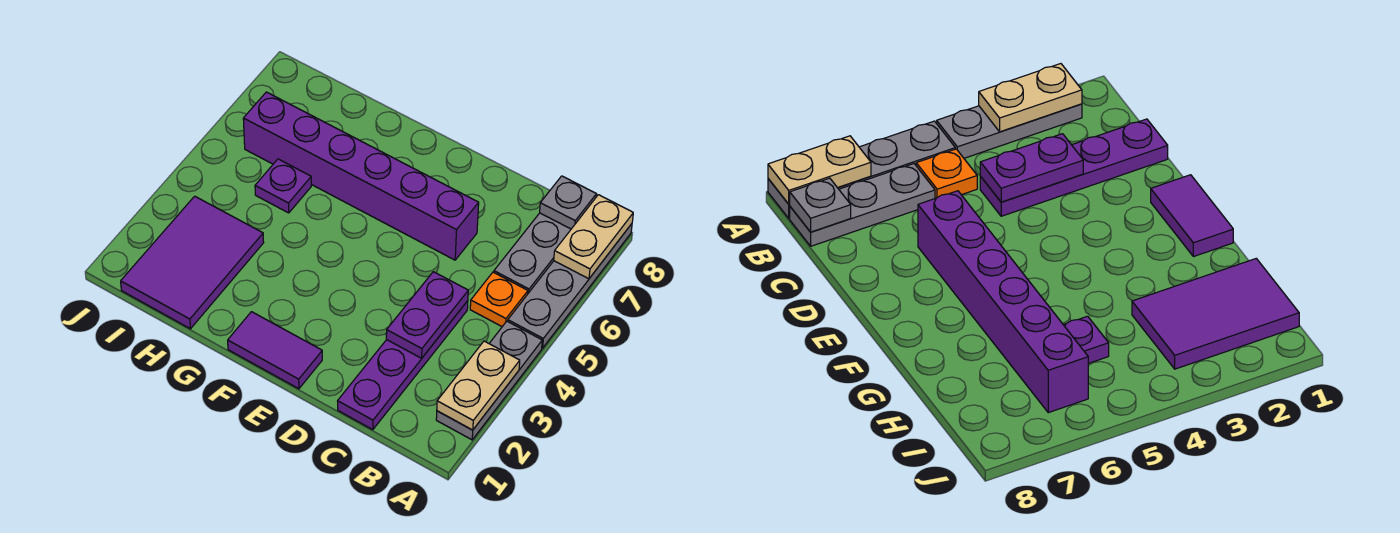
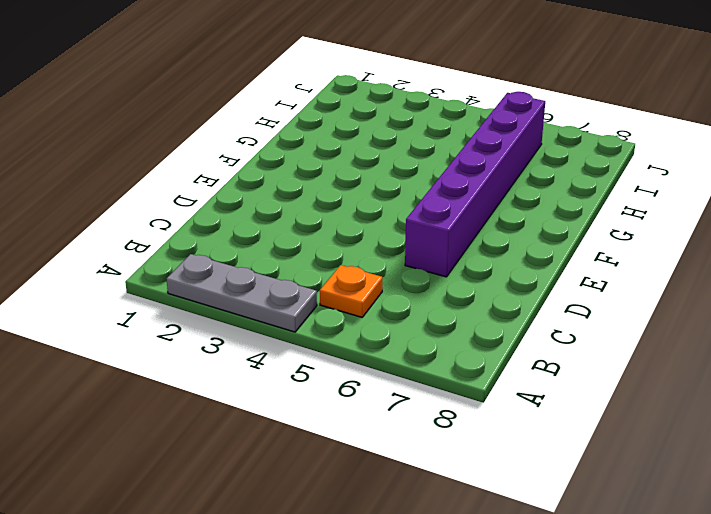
none -> grey 1x4 plate [508,224,632,348]
none -> grey 1x3 plate [494,213,571,293]
none -> purple 1x4 plate [338,301,468,430]

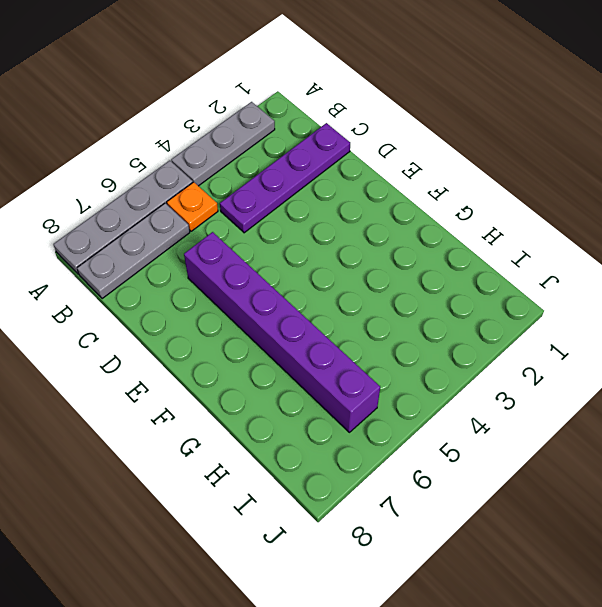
none -> purple 1x2 tile [228,312,322,389]
none -> purple 2x3 tile [121,196,264,329]
none -> purple 1x1 plate [255,159,311,213]

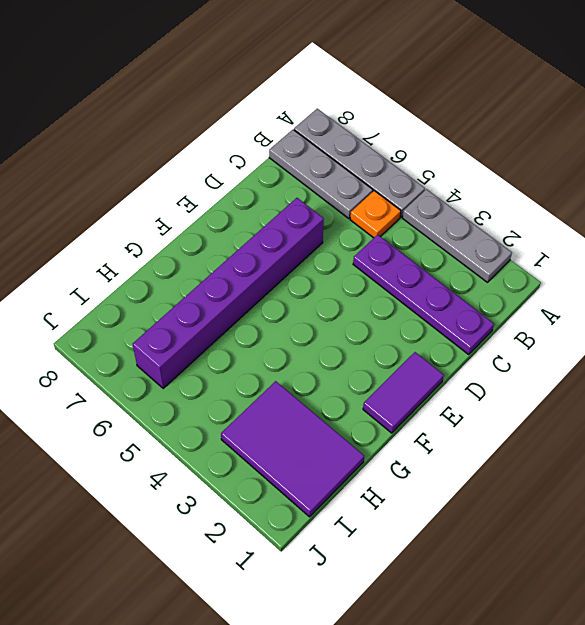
none -> purple 1x1 plate [255,159,311,213]
none -> tan 1x2 plate [437,341,520,430]
none -> tan 1x2 plate [554,195,633,279]

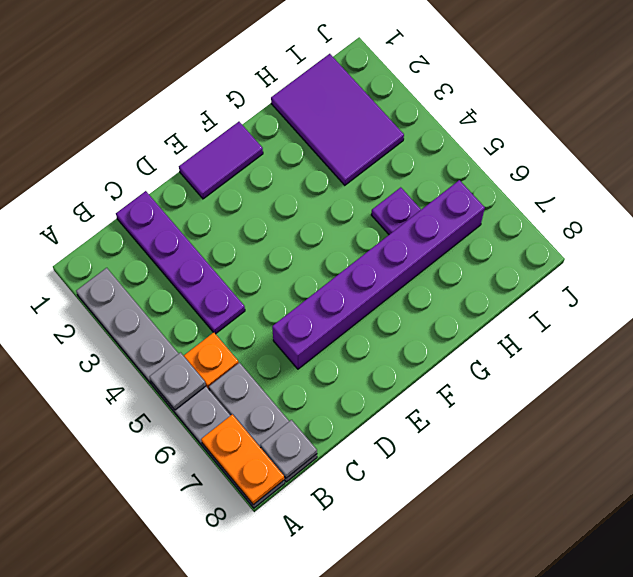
grey 1x1 plate [149,353,206,410] -> none
orange 1x2 plate [201,414,284,505] -> tan 1x2 plate [554,195,633,279]
none -> tan 1x2 plate [437,341,520,430]
none -> purple 1x2 plate [386,272,468,358]

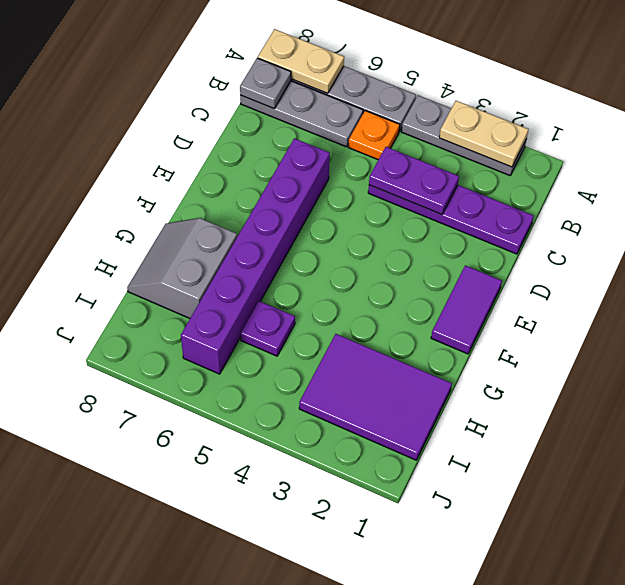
grey 2x2 slope [127,218,237,318] -> none

